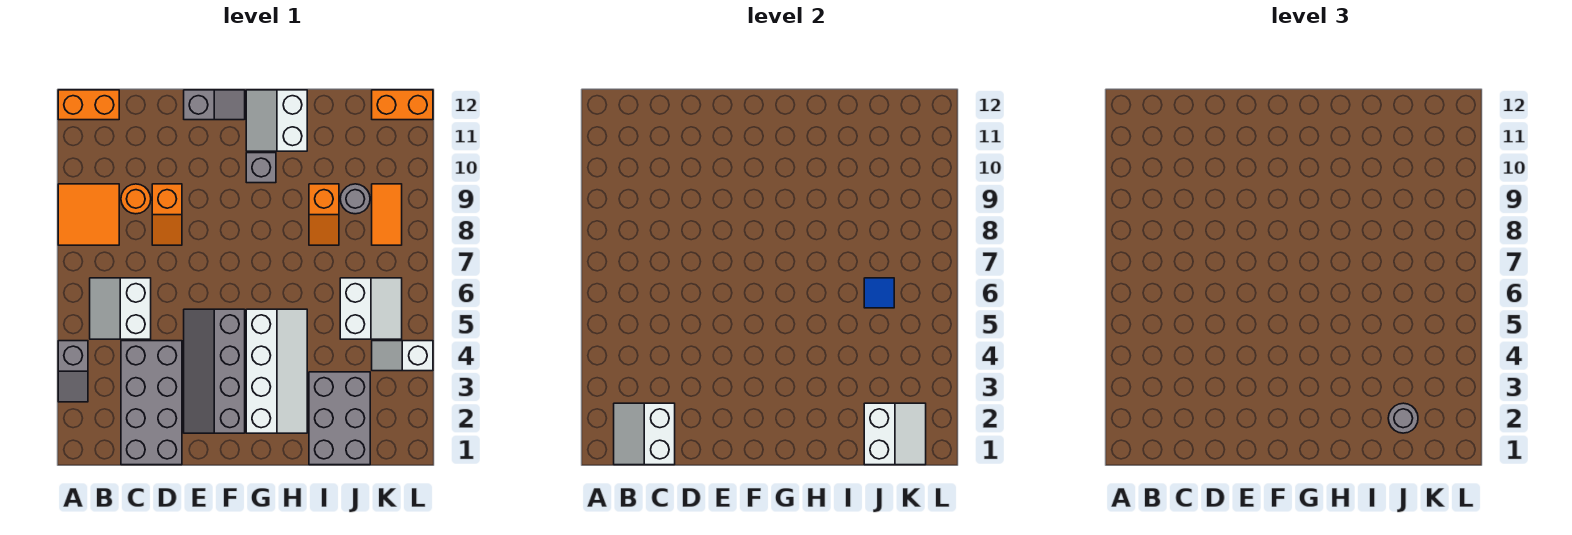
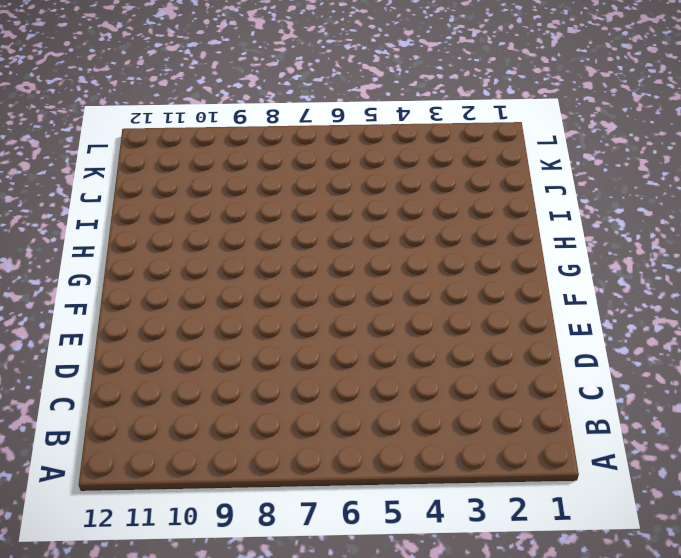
none -> grey 1x2 slope [58,341,88,402]
none -> orange 2x2 tile [58,184,119,245]
none -> orange 1x2 brick [58,90,119,120]

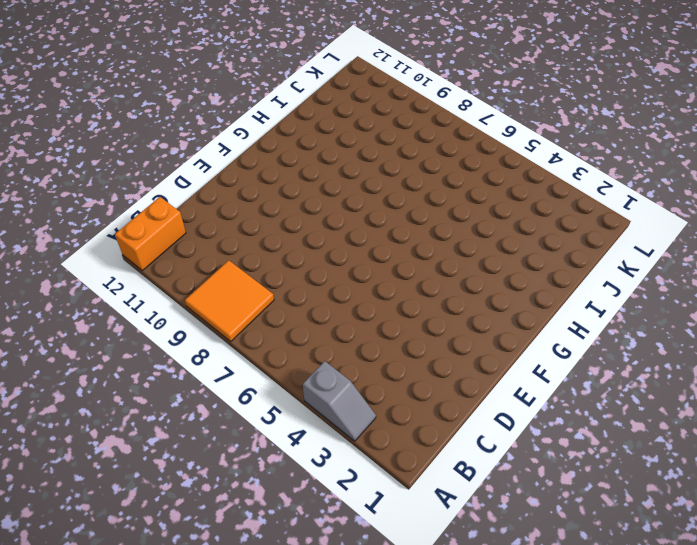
none -> white 2x2 slope [90,278,151,339]
none -> grey 2x4 brick [121,341,182,465]
none -> orange 1x1 round brick [121,184,151,214]

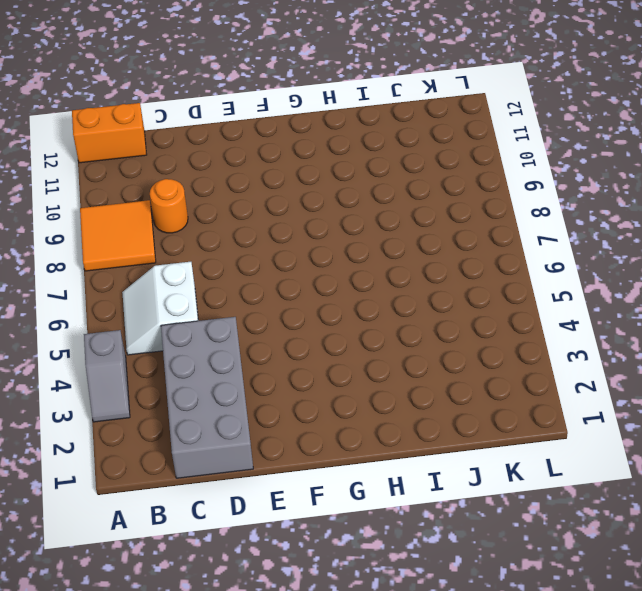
none -> orange 1x2 slope [152,184,182,245]
none -> grey 2x4 slope [184,309,245,433]
none -> grey 1x2 slope [184,90,245,120]

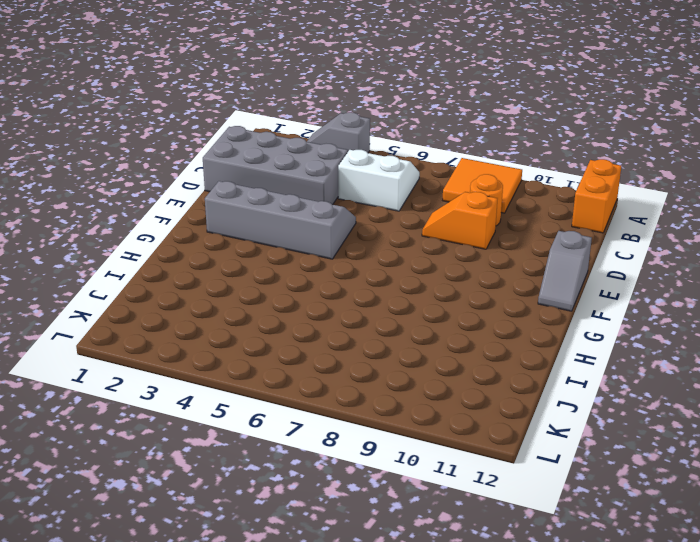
none -> white 2x4 slope [246,309,307,433]
none -> grey 1x1 brick [246,153,276,183]
none -> white 2x2 slope [246,90,307,151]

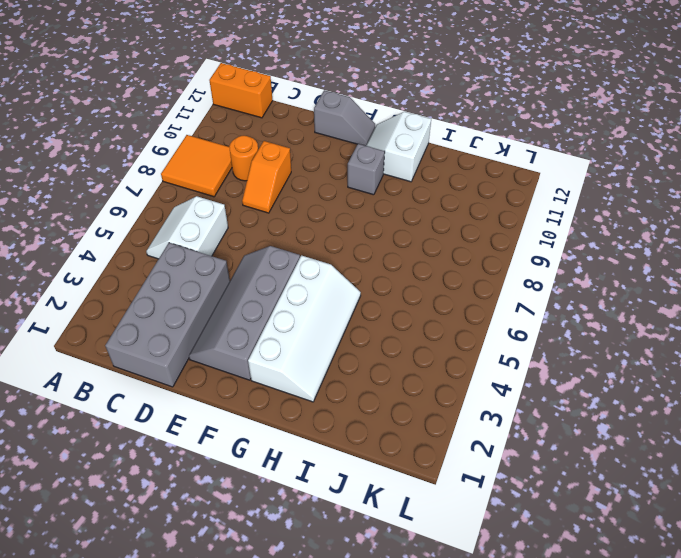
none -> grey 1x2 slope [58,341,88,402]
none -> grey 2x3 brick [309,372,370,465]
none -> orange 1x2 slope [309,184,339,245]

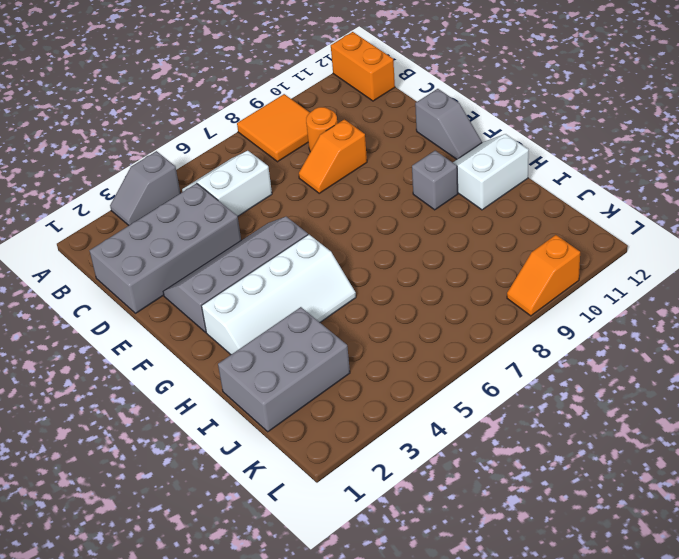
orange 1x2 slope [507,235,580,316] -> orange 1x2 slope moved to [309,184,339,245]
none -> white 2x2 slope [340,278,402,339]
none -> grey 1x1 round brick [340,184,370,214]
none -> white 1x2 slope [372,341,433,371]

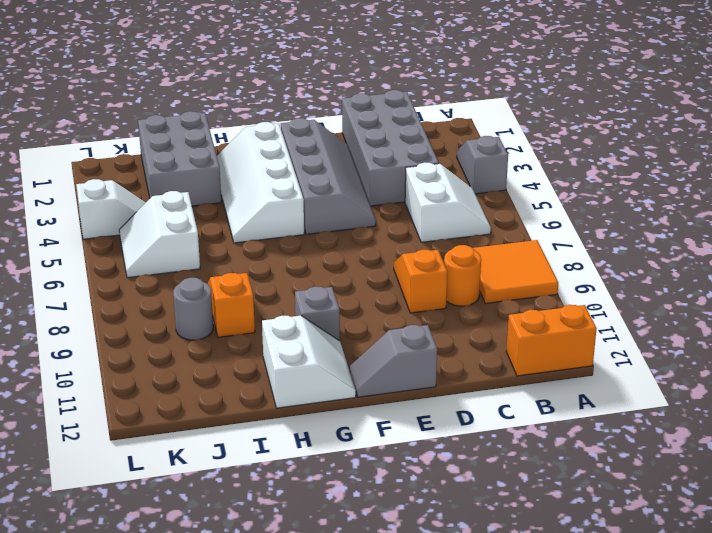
none -> orange 1x2 tile [372,184,402,245]
none -> orange 1x2 brick [372,90,433,120]
none -> white 2x2 slope [614,403,675,465]

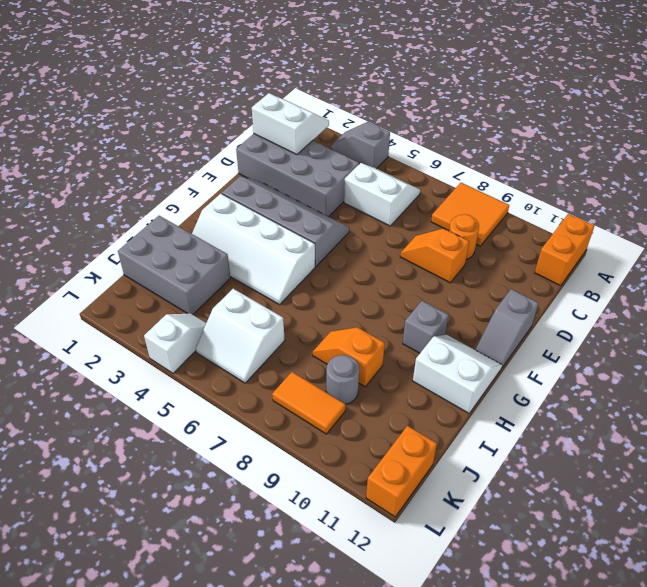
none -> white 2x2 slope [864,403,926,465]
none -> blue 1x1 tile [864,278,894,308]
none -> grey 1x1 round brick [1388,403,1418,433]

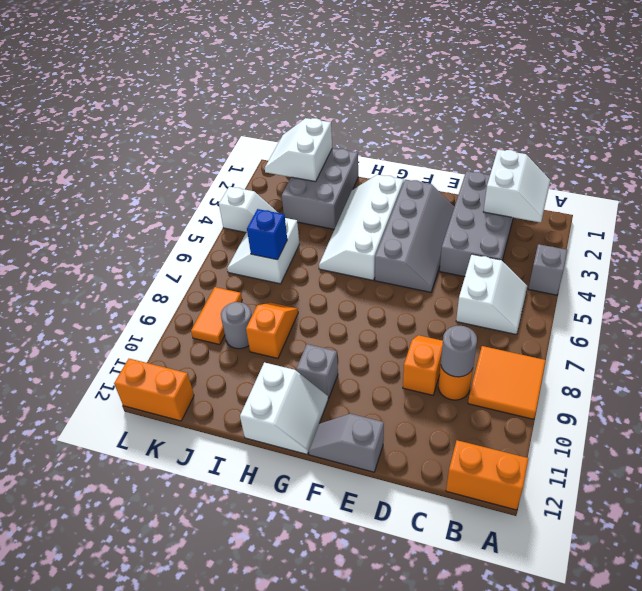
grey 1x1 round brick [441,326,477,377] -> grey 1x1 round brick moved to [1388,403,1418,433]
blue 1x1 brick [247,209,287,260] -> blue 1x1 tile [864,278,894,308]

